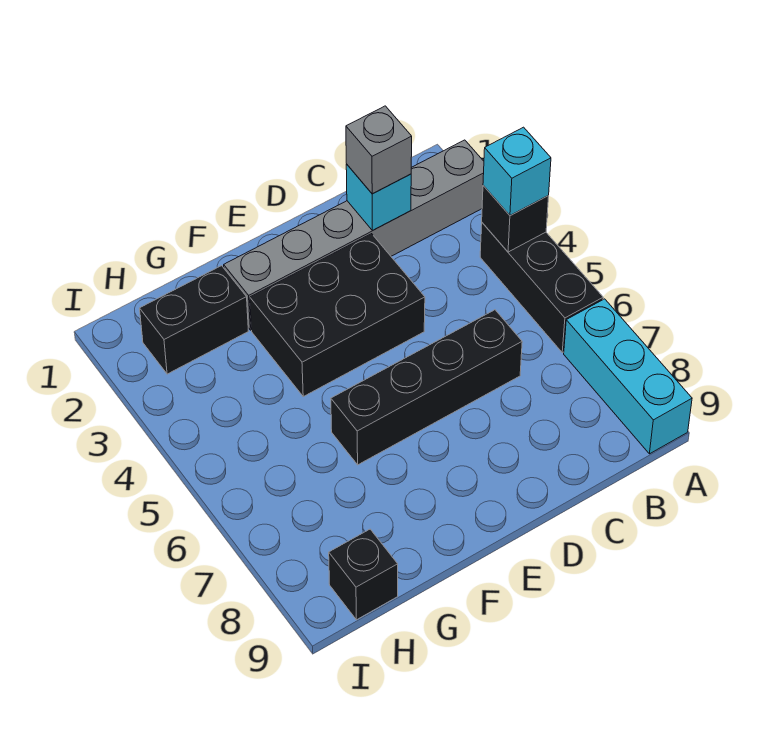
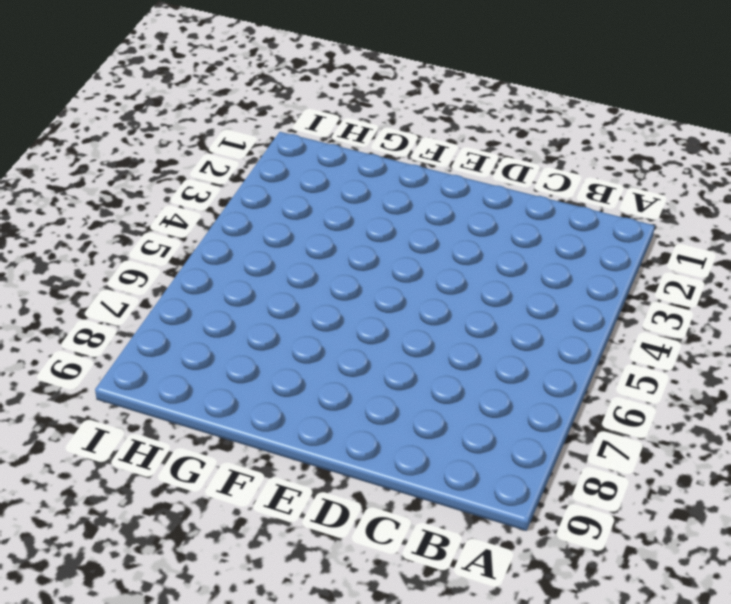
none -> grey 1x6 brick [224,140,484,330]
none -> black 1x3 brick [480,223,603,353]

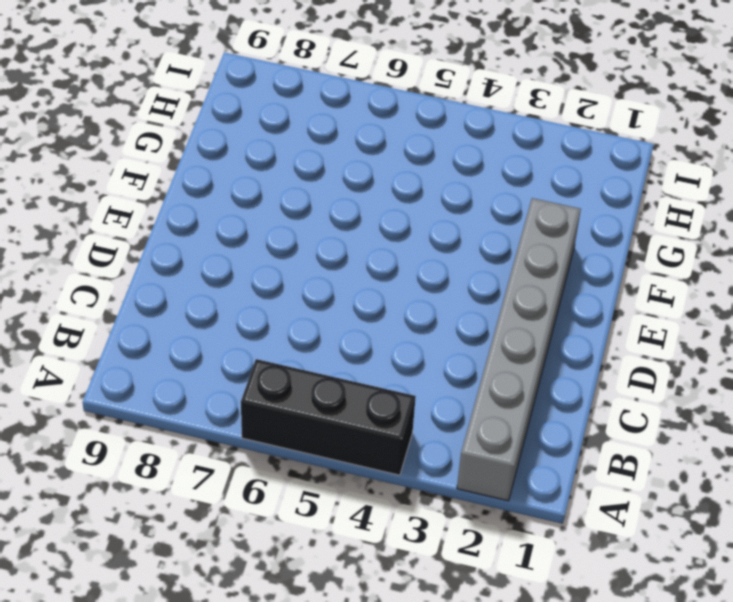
none -> cyan 1x3 brick [564,299,692,454]
none -> black 1x4 brick [331,310,522,465]

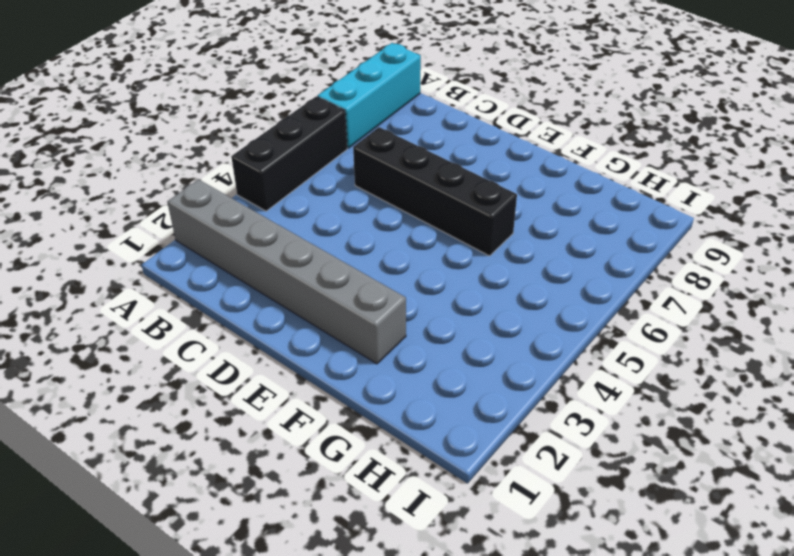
none -> black 2x3 brick [250,234,425,396]
none -> black 1x2 brick [140,266,248,374]

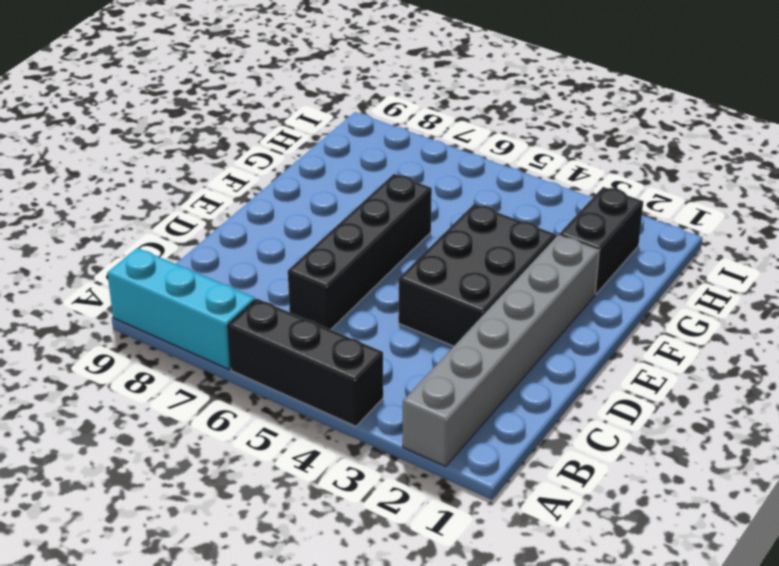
none -> black 1x1 brick [329,529,398,620]
none -> black 1x1 brick [482,186,549,252]

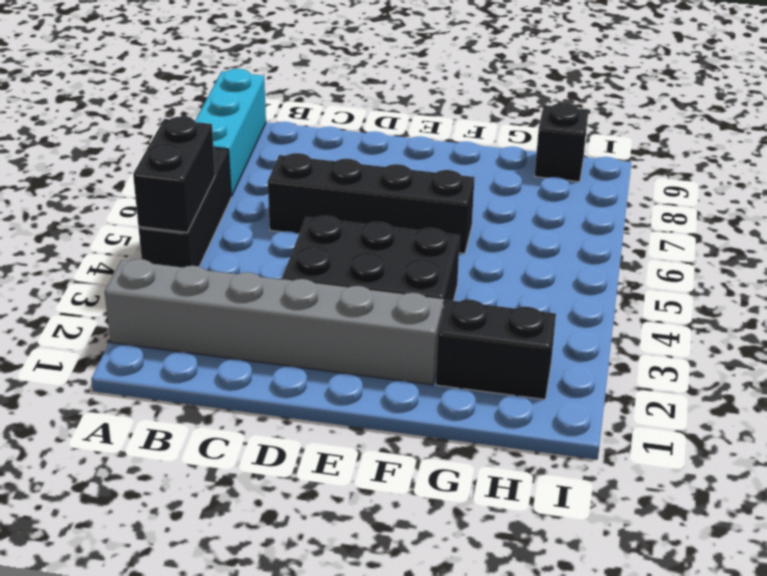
black 1x2 brick [133,116,215,232] -> black 1x1 brick [482,186,549,252]
none -> cyan 1x1 brick [346,164,411,230]
none -> cyan 1x1 brick [483,127,551,216]

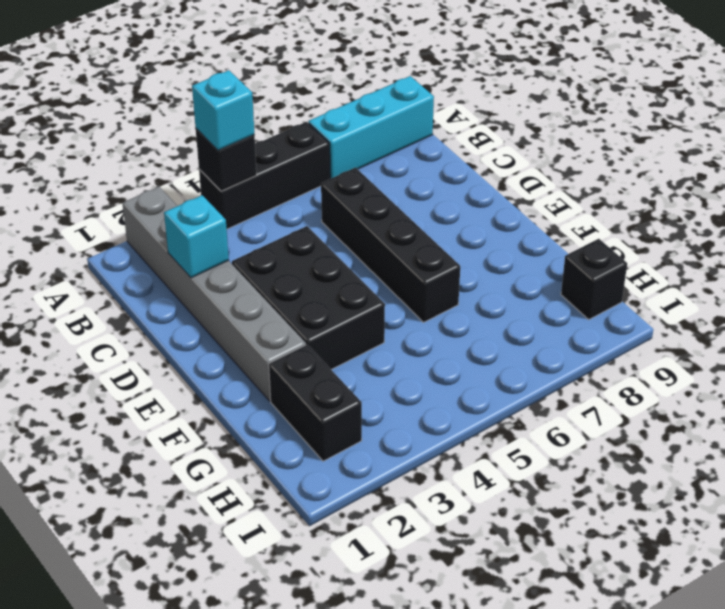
none -> grey 1x1 brick [346,106,412,194]

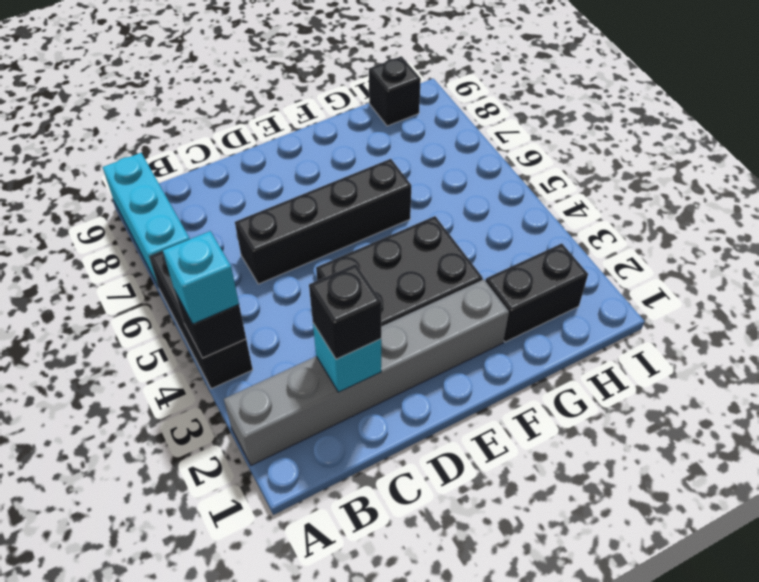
black 1x1 brick [309,264,381,359] -> grey 1x1 brick [346,106,412,194]

